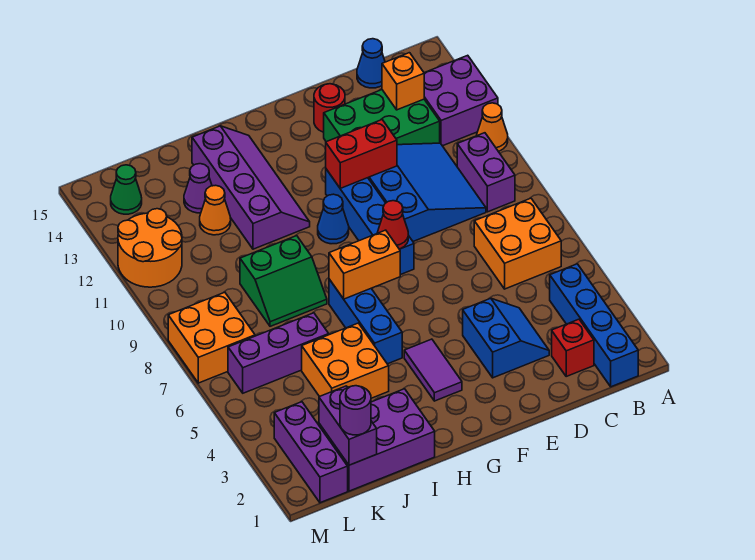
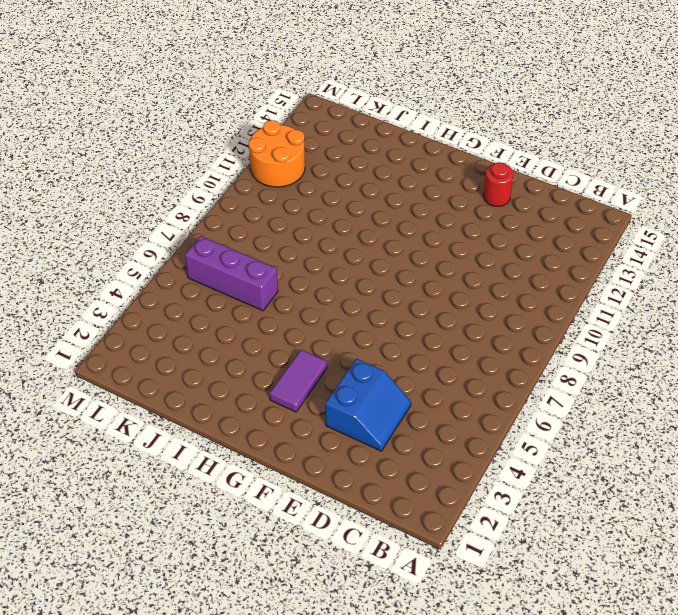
none -> orange 1x1 cone [477,103,508,151]
none -> purple 2x2 brick [424,55,498,146]
none -> blue 1x4 brick [550,264,638,387]
none -> orange 2x2 brick [474,198,561,289]

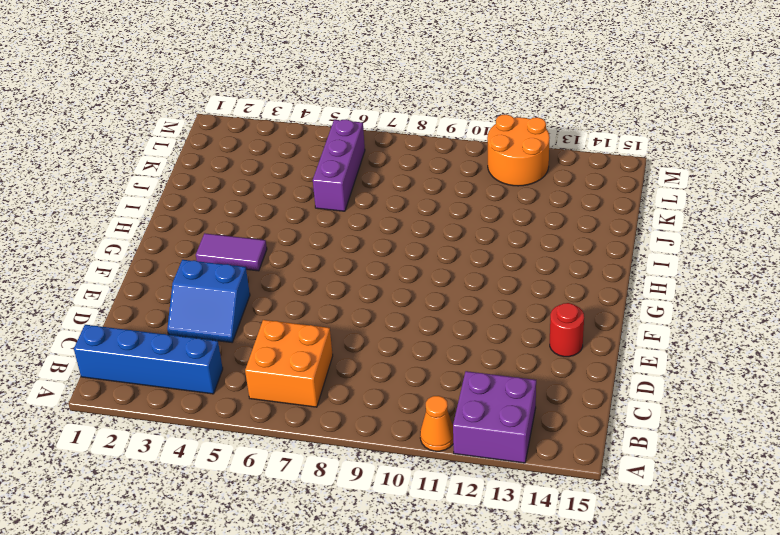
none -> purple 1x2 brick [457,133,515,212]
none -> red 1x1 brick [552,319,594,376]
none -> blue 3x3 slope [368,143,486,241]
none -> green 2x3 brick [324,90,440,145]

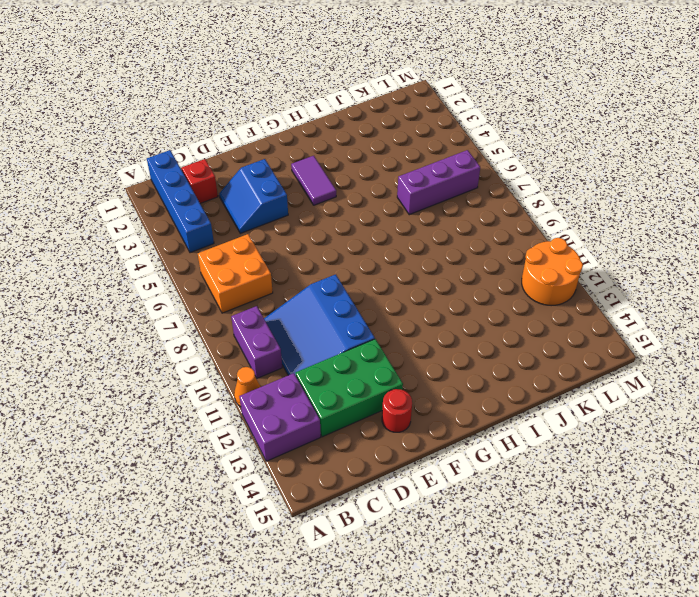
none -> blue 1x1 cone [357,39,385,88]
none -> blue 1x4 brick [326,169,414,275]
none -> blue 1x1 cone [318,194,349,244]
none -> blue 1x3 brick [329,279,402,364]

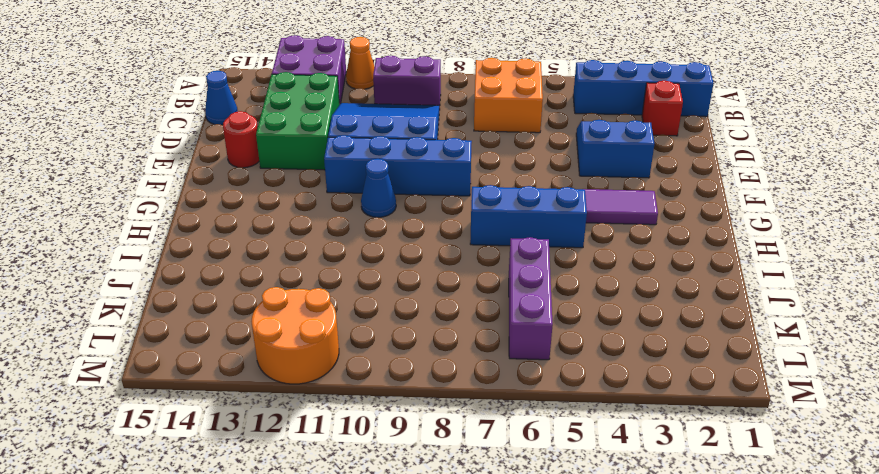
none -> purple 2x4 slope [192,126,310,249]
none -> purple 2x3 brick [319,389,435,491]
none -> orange 2x2 brick [302,323,389,398]
none -> green 2x2 slope [240,236,327,326]

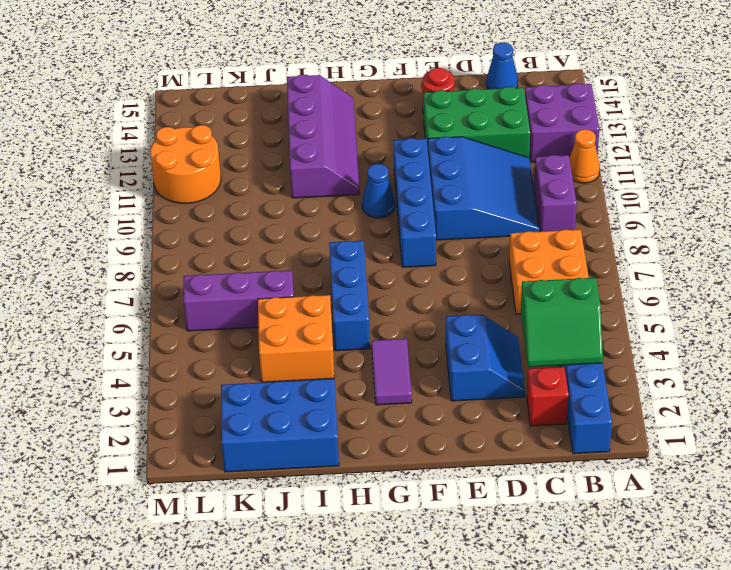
green 2x2 slope [521,278,603,367] -> green 2x2 slope moved to [240,236,327,326]
blue 2x3 brick [221,379,339,472] -> purple 2x3 brick [319,389,435,491]
none -> orange 1x1 cone [200,185,231,235]
none -> purple 1x1 cone [184,164,212,213]
none -> purple 1x3 brick [274,402,348,503]
none -> orange 2x2 brick [168,292,255,383]

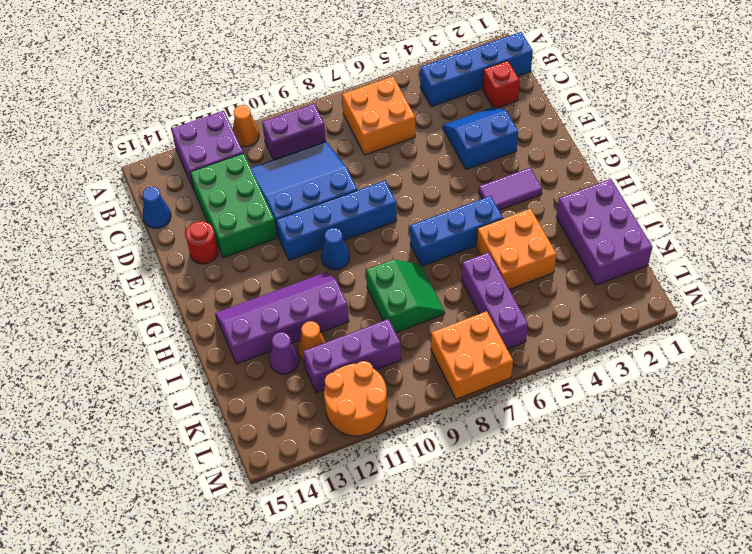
purple 1x3 brick [303,319,401,393] -> purple 1x3 brick moved to [274,402,348,503]
none -> green 1x1 cone [111,165,142,214]
none -> orange 1x1 brick [382,53,424,110]
none -> red 1x2 brick [326,120,397,189]
none -> red 1x1 cone [377,201,408,249]

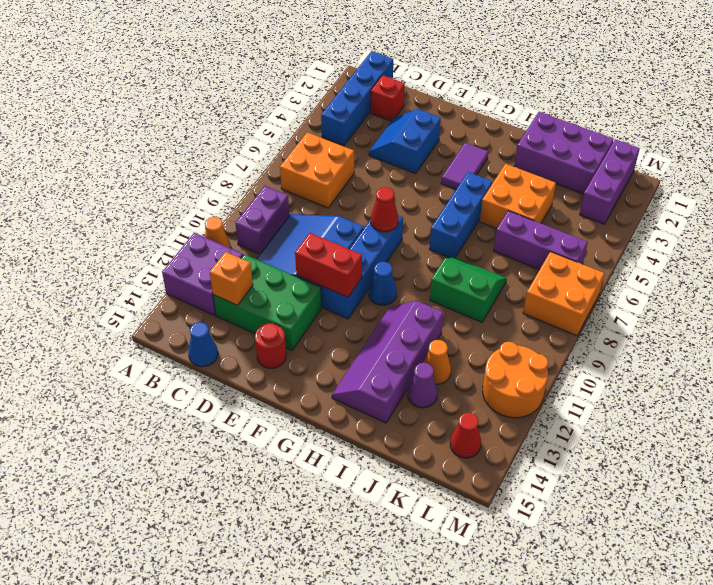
red 1x1 cone [450,413,481,458] -> green 1x1 cone [111,165,142,214]
none -> orange 1x2 brick [329,230,400,299]
none -> purple 1x2 brick [319,386,377,465]
none -> purple 1x1 round brick [340,386,371,435]

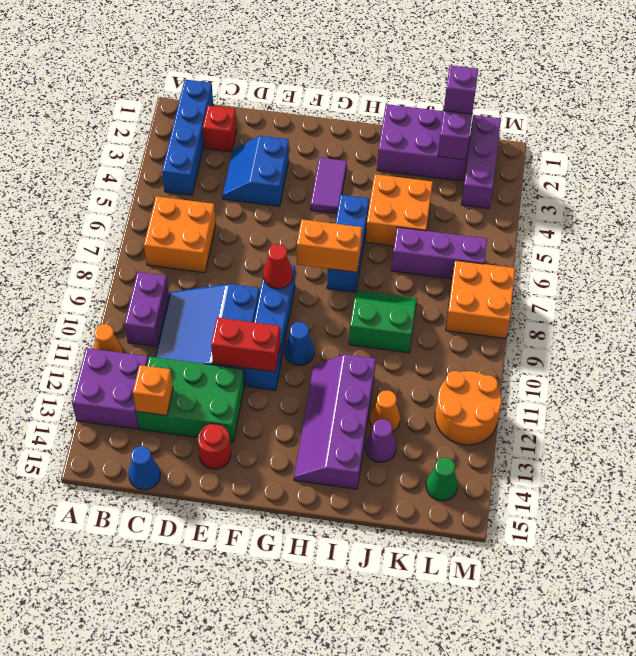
purple 1x1 brick [444,65,478,114] -> purple 1x1 round brick [340,386,371,435]

